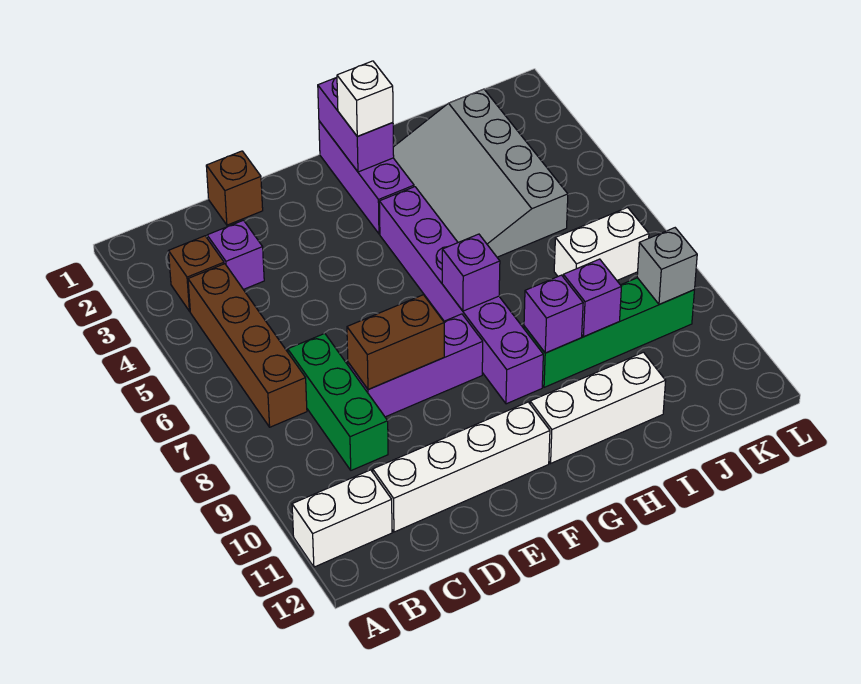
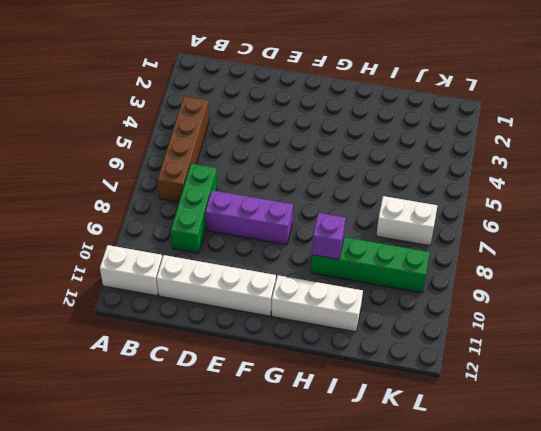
none -> brown 1x1 brick [169,236,224,311]
none -> purple 1x1 brick [207,220,264,290]
none -> brown 1x1 brick [206,151,263,225]

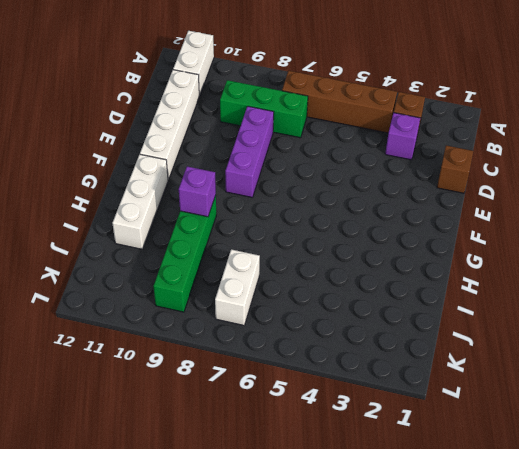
none -> purple 1x3 brick [319,121,414,234]
none -> purple 1x6 brick [379,187,543,404]
none -> grey 3x4 slope [393,89,568,257]

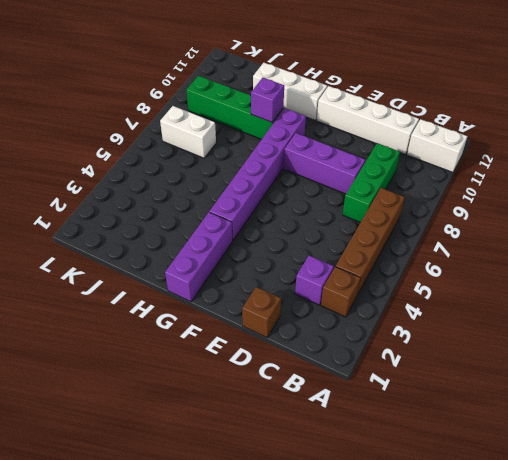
none -> grey 3x4 slope [393,89,568,257]
none -> brown 1x2 brick [347,295,444,390]
none -> purple 1x2 brick [318,78,394,172]

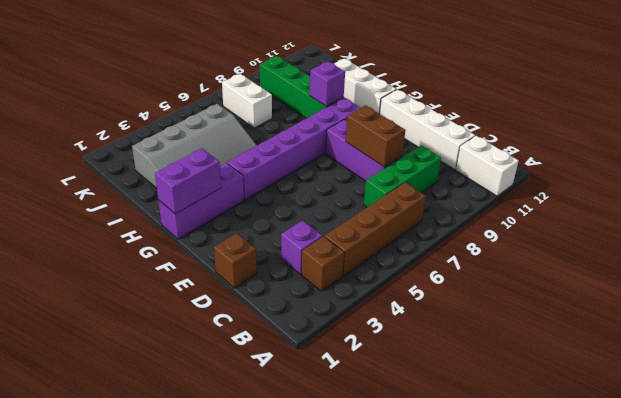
none -> purple 1x1 brick [442,234,500,311]
none -> purple 1x1 brick [563,259,621,337]
none -> grey 1x1 brick [637,228,697,304]

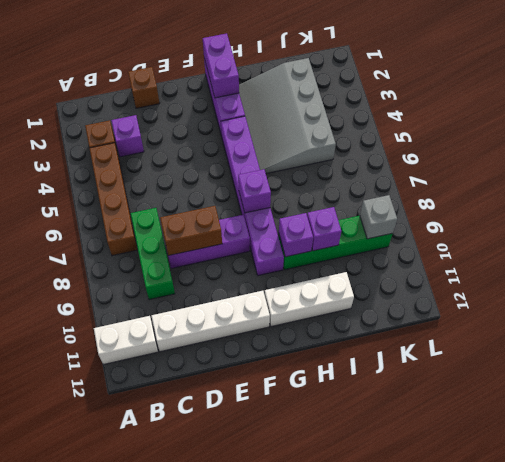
none -> white 1x2 brick [554,207,649,280]
none -> white 1x1 brick [337,61,393,136]

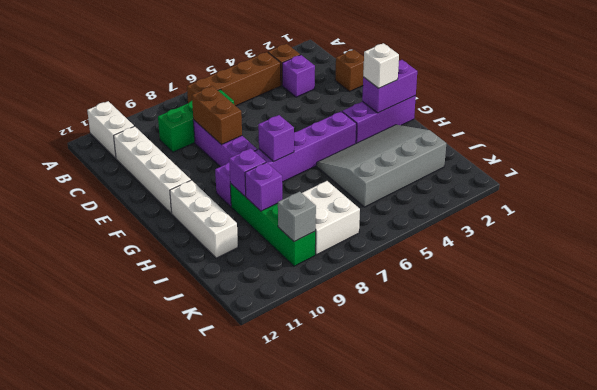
white 2x2 brick [302,181,360,255] -> white 1x2 brick [554,207,649,280]

